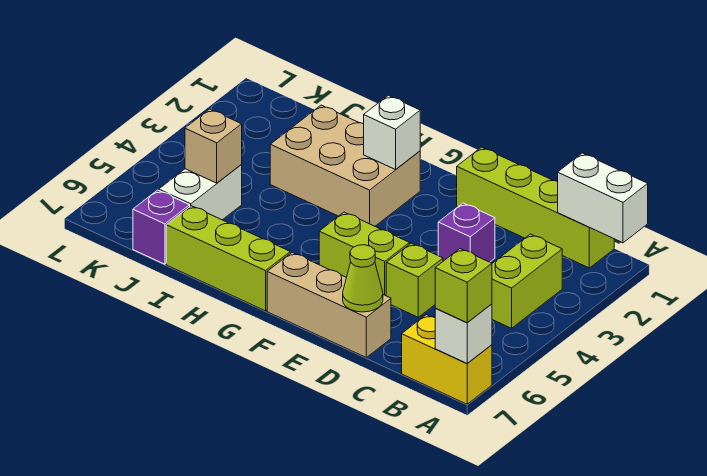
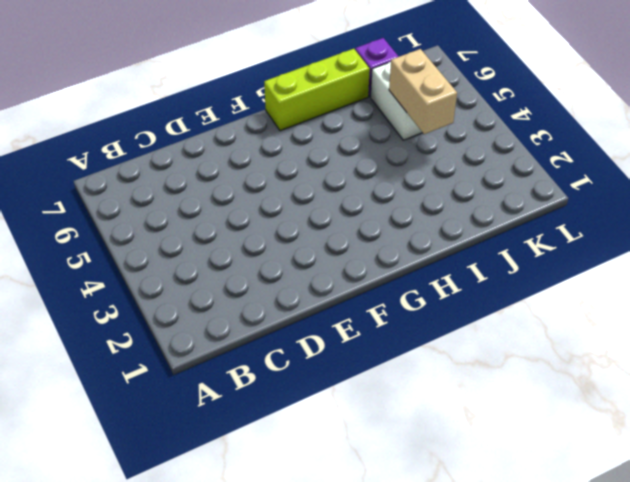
tan 1x2 brick [389,49,457,134] -> tan 1x1 brick [185,109,242,183]
none -> yellow 1x2 brick [402,315,492,404]
none -> lime 1x4 brick [457,147,614,268]
none -> lime 1x2 brick [492,234,562,328]

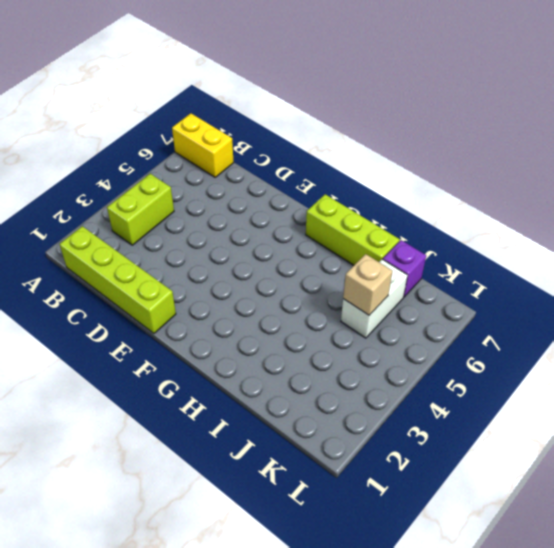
none -> purple 1x1 brick [438,203,495,262]
none -> lime 1x1 brick [386,243,443,317]
none -> tan 1x3 brick [267,253,391,357]

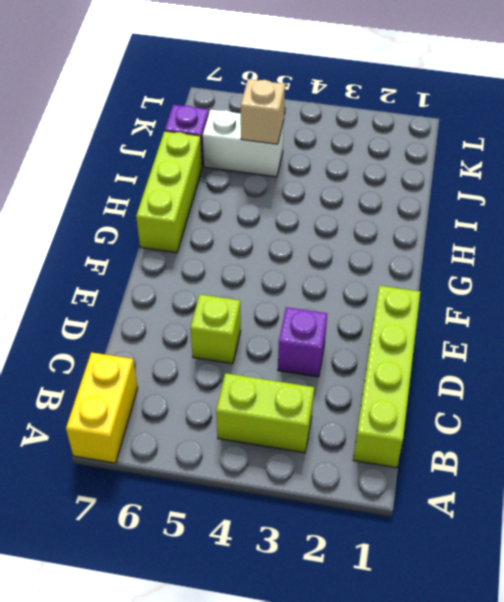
none -> tan 1x3 brick [267,253,391,357]
none -> lime 1x2 brick [319,212,410,296]
none -> tan 2x3 brick [270,105,420,226]

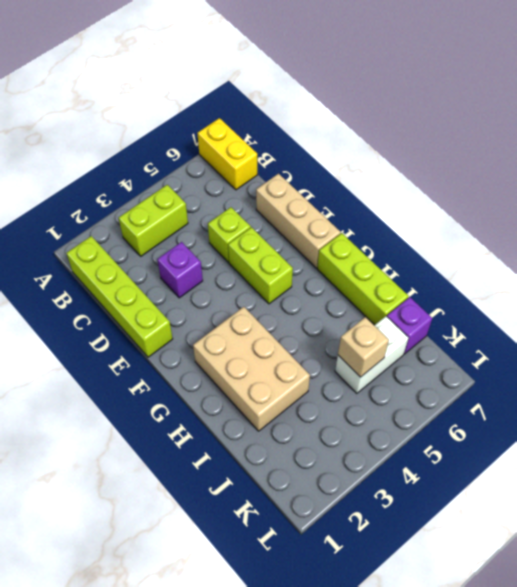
none -> white 1x2 brick [558,153,648,243]
none -> white 1x1 brick [435,304,492,363]
none -> lime 1x1 cone [343,245,383,312]

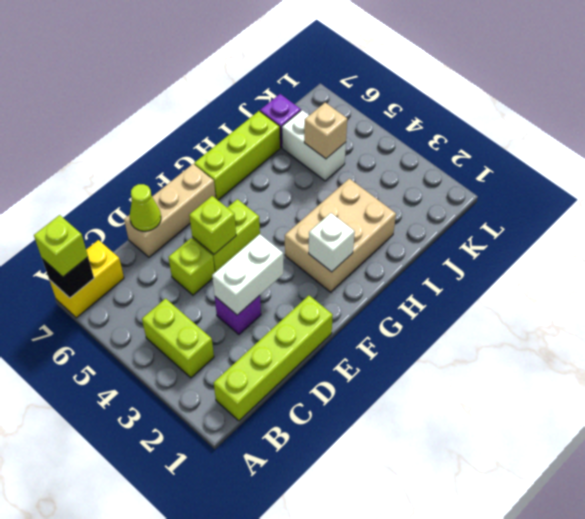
black 1x1 brick [42,257,94,298] -> white 1x1 brick [435,304,492,363]
white 1x2 brick [212,234,283,315] -> white 1x2 brick moved to [558,153,648,243]
lime 1x1 brick [189,196,236,254] -> none

